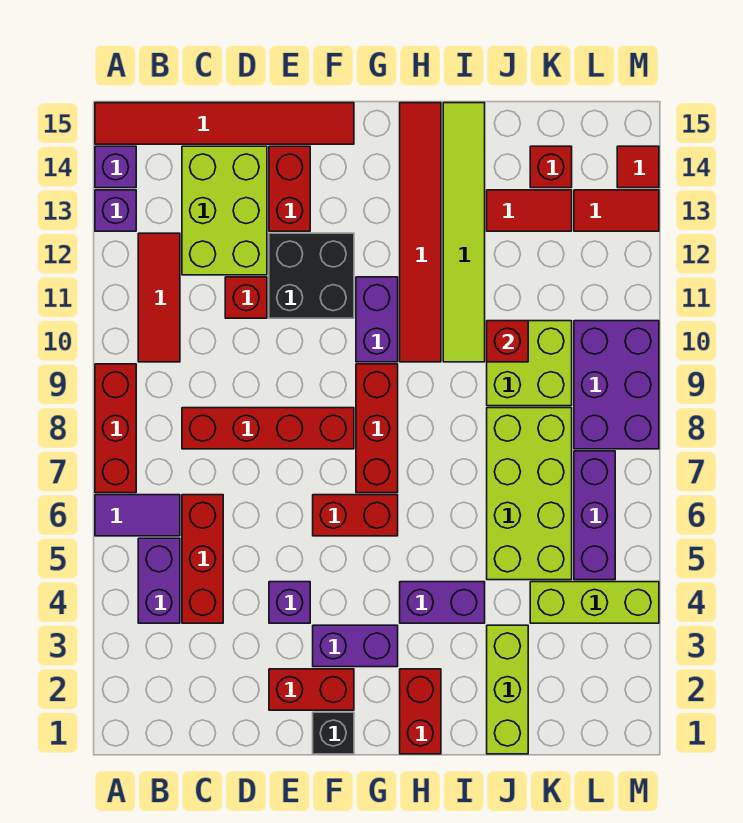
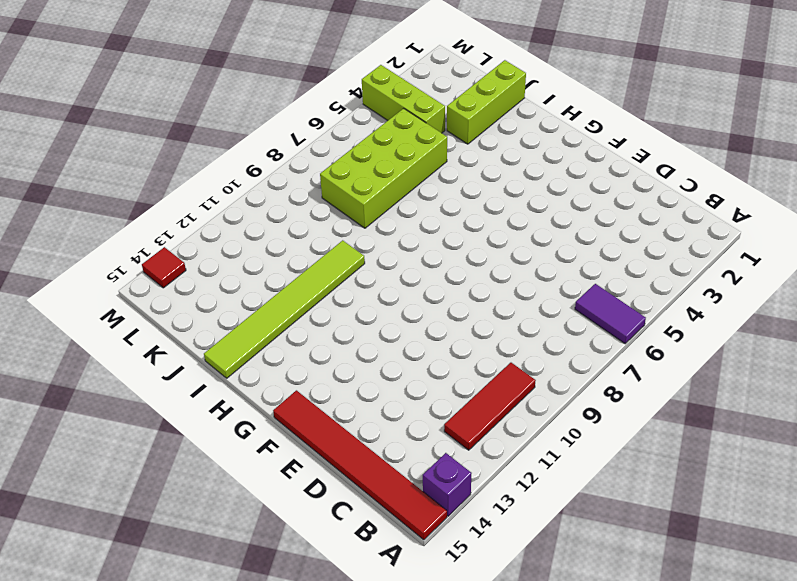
none -> red 1x3 brick [95,364,136,493]
none -> purple 1x1 brick [95,190,136,231]
none -> purple 1x2 brick [138,538,180,623]
none -> red 1x3 brick [182,495,223,623]

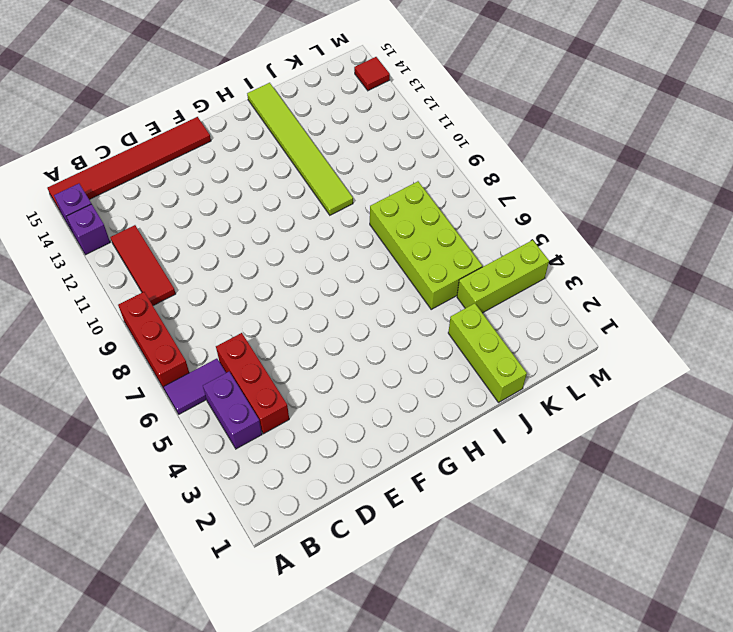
none -> red 1x4 brick [182,408,354,449]
none -> lime 2x3 brick [182,146,267,275]
none -> red 1x1 brick [225,277,267,318]
none -> red 1x2 brick [269,669,354,710]

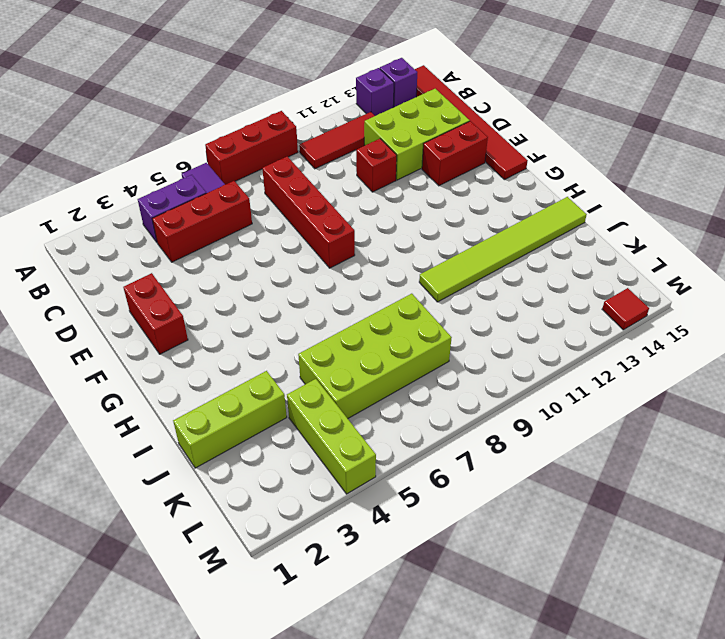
none -> purple 1x1 brick [269,582,310,623]
none -> black 2x2 brick [269,233,354,318]
none -> black 1x1 brick [313,712,354,754]
none -> purple 1x2 brick [313,625,398,667]

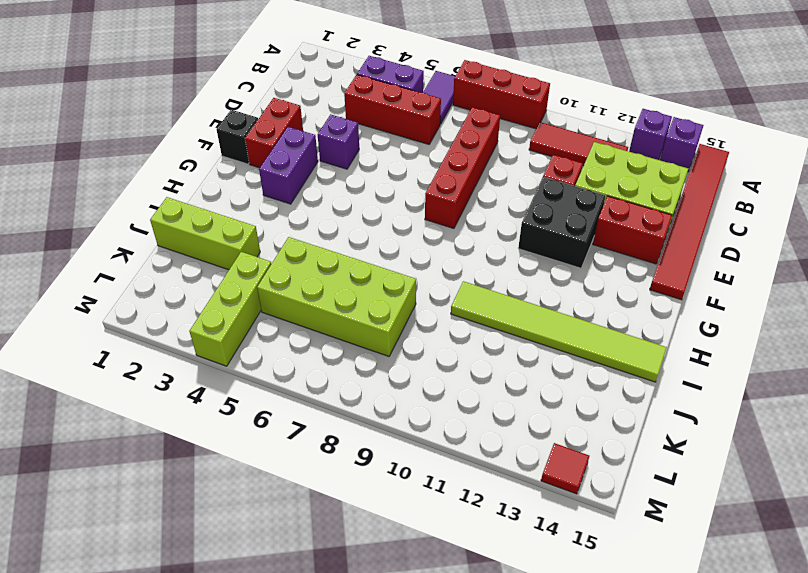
none -> red 1x2 brick [313,495,398,536]
none -> red 1x3 brick [356,364,398,493]
none -> purple 1x2 brick [356,277,398,362]
none -> red 1x2 brick [400,669,441,754]

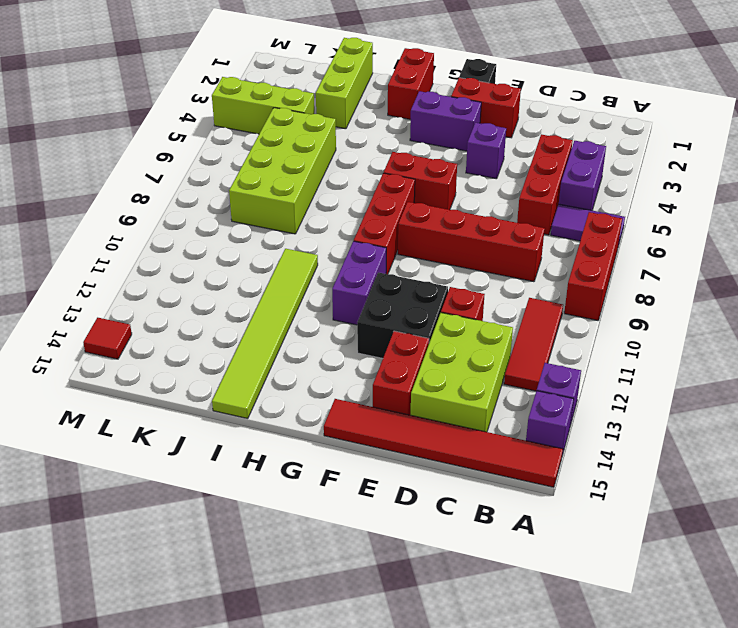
none -> purple 1x2 brick [400,582,485,623]
none -> red 1x6 tile [400,103,441,362]
none -> lime 2x2 brick [487,321,572,406]
none -> red 1x2 tile [487,190,572,231]

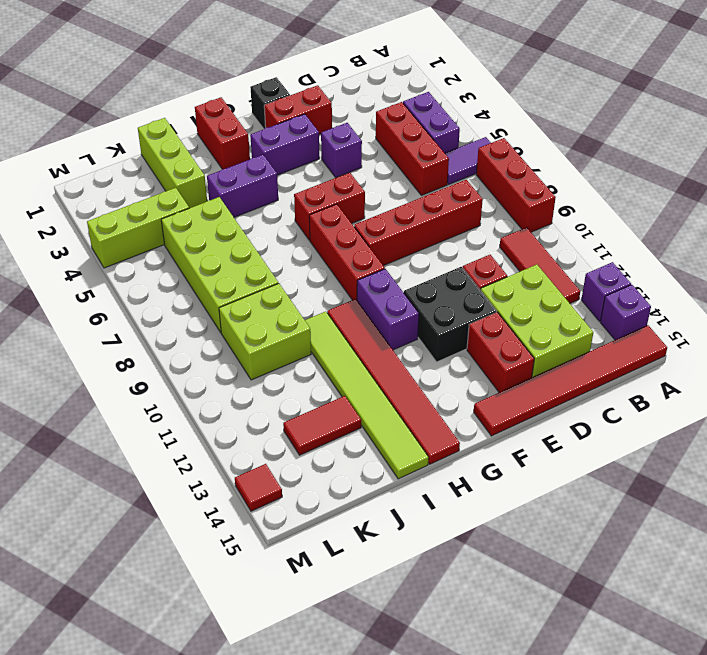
none -> red 1x1 brick [530,146,572,188]
none -> purple 1x3 brick [574,451,615,580]
none -> purple 2x3 brick [574,321,659,449]
none -> red 1x2 tile [574,190,659,231]

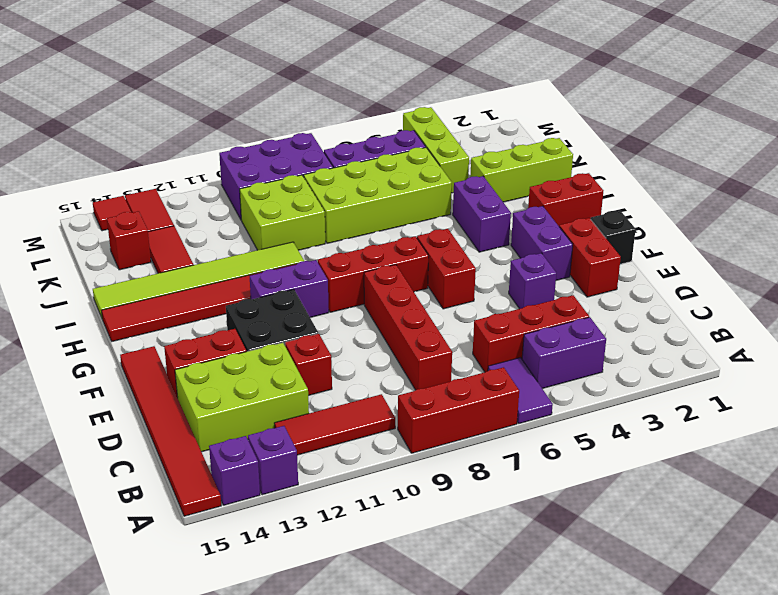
none -> red 1x1 brick [487,321,528,362]

